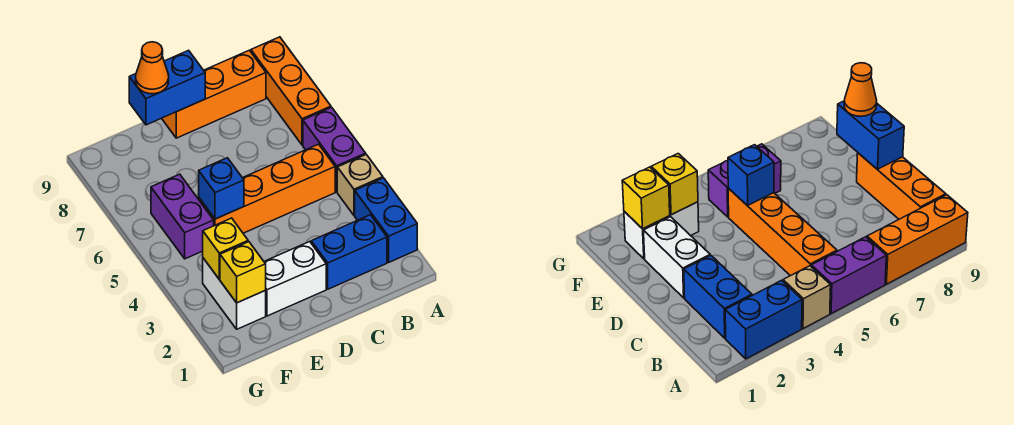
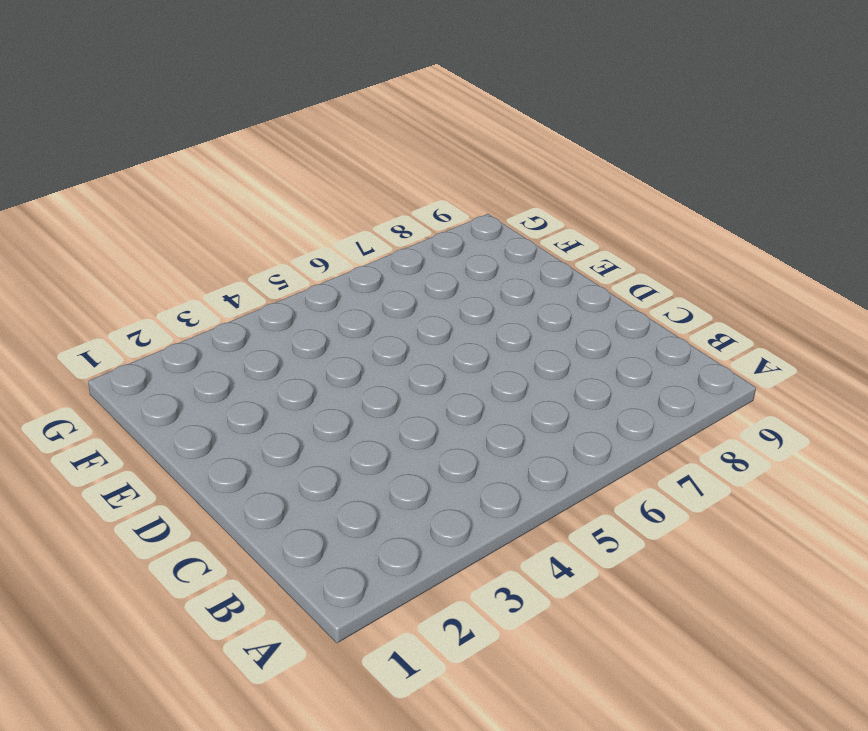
none -> blue 1x2 brick [355,178,417,262]
none -> tan 1x1 brick [337,155,383,215]
none -> purple 1x2 brick [303,107,366,192]

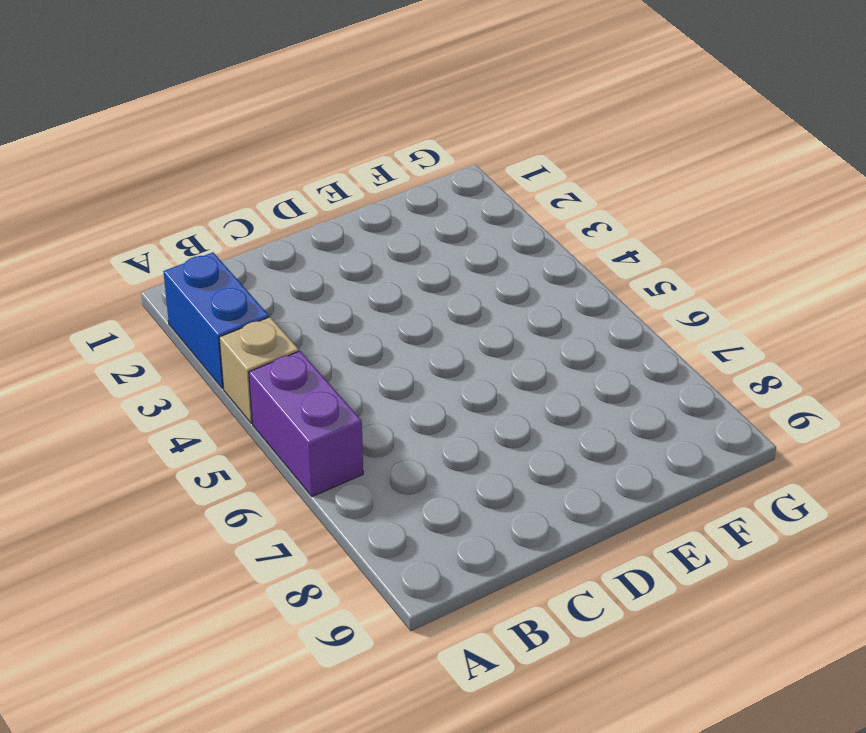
none -> orange 1x3 brick [251,37,331,145]
none -> blue 1x2 brick [311,215,387,289]
none -> orange 1x4 brick [199,144,335,233]

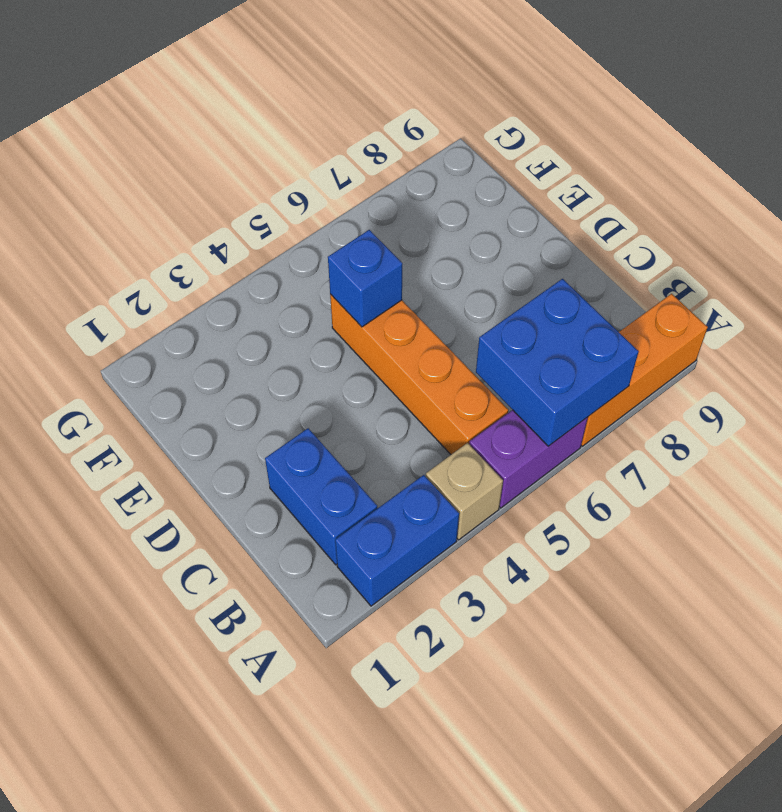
blue 2x2 brick [476,279,639,446] -> none
none -> orange 1x3 brick [162,50,266,138]
none -> white 1x2 brick [264,242,326,316]
none -> white 1x2 brick [203,258,266,329]

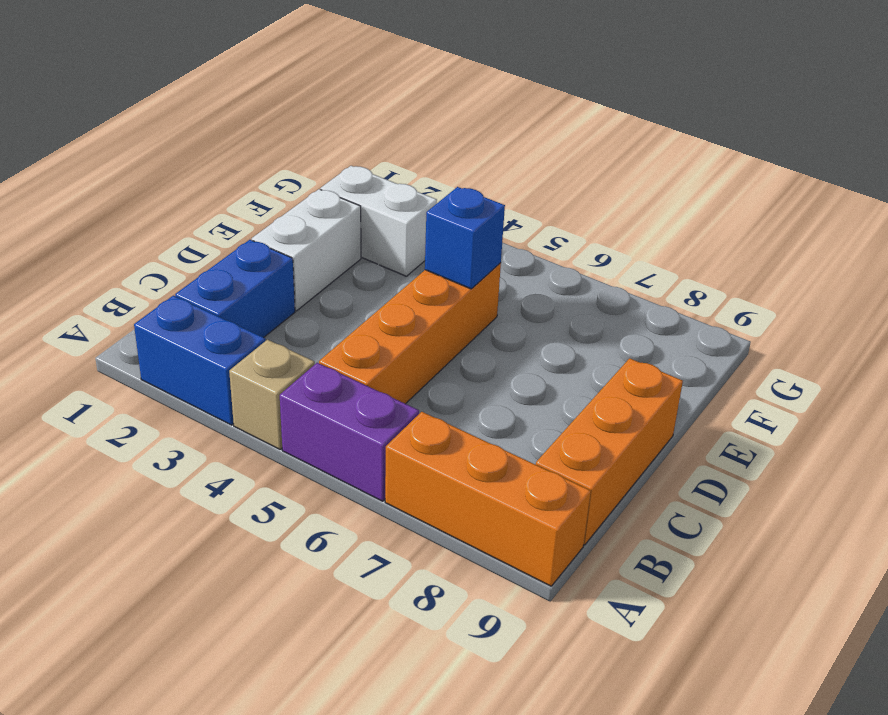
none -> purple 1x2 brick [151,174,214,259]
none -> blue 1x2 brick [129,50,205,125]
none -> yellow 1x1 brick [220,242,266,303]

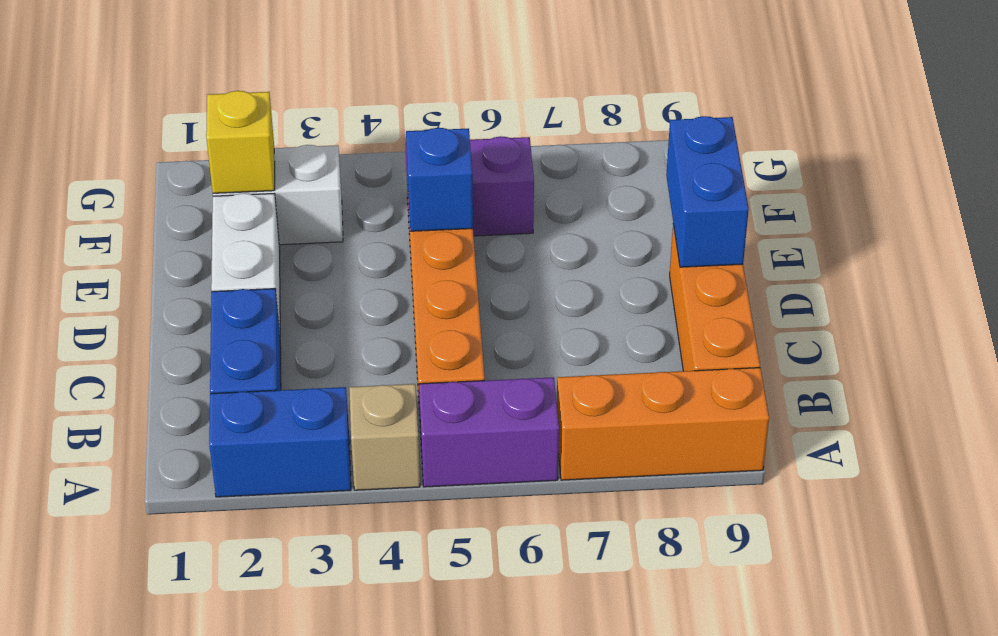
none -> yellow 1x1 brick [203,218,248,279]
none -> orange 1x1 cone [136,42,169,94]

